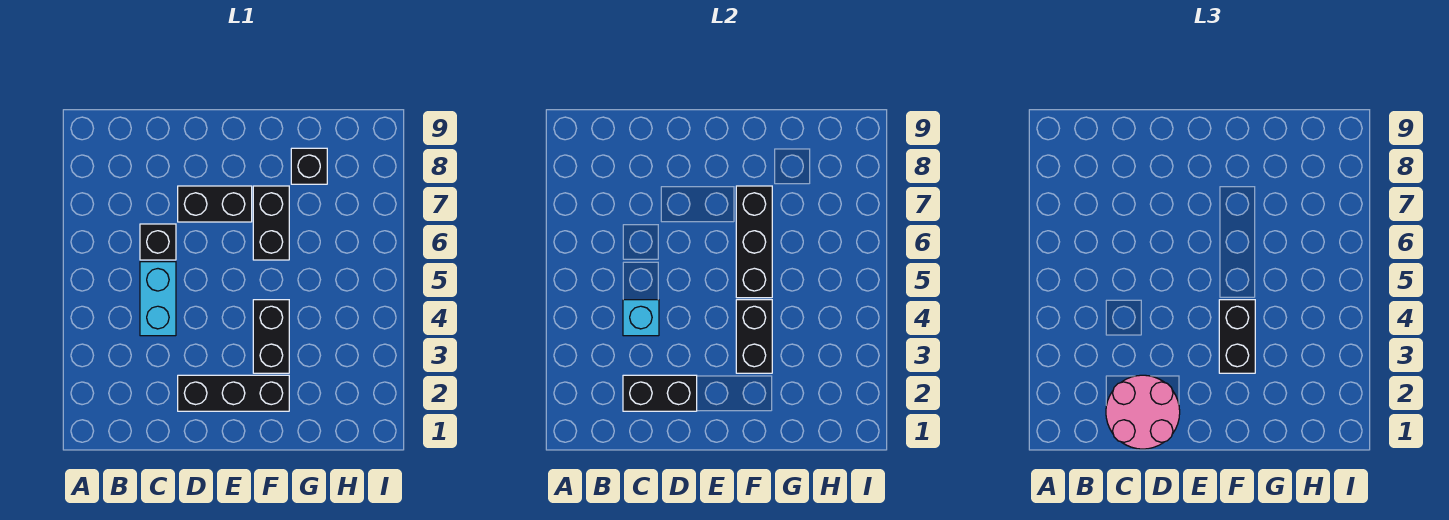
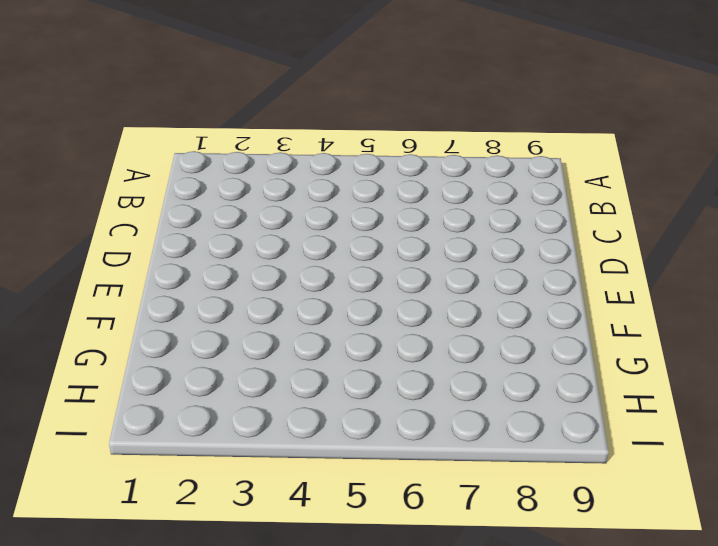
none -> cyan 1x2 brick [140,262,176,336]
none -> black 1x1 brick [140,224,176,260]
none -> black 1x3 brick [178,375,289,411]

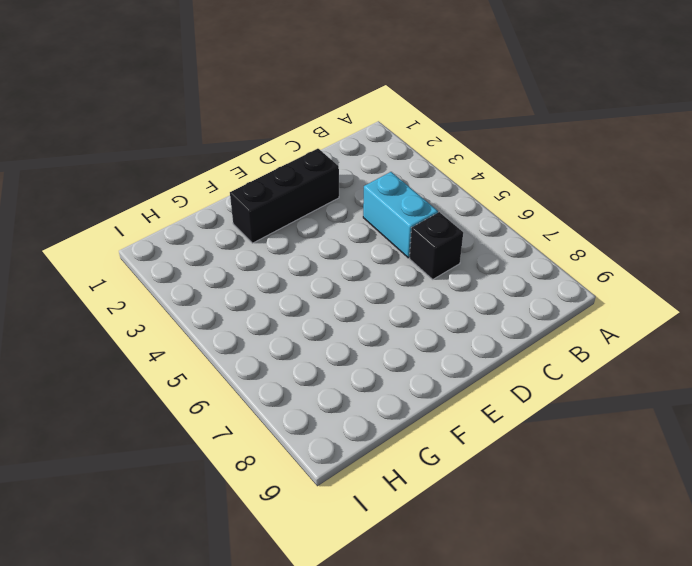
none -> black 1x2 brick [178,186,252,222]
none -> black 1x2 brick [253,300,289,373]
none -> black 1x2 brick [253,186,289,260]

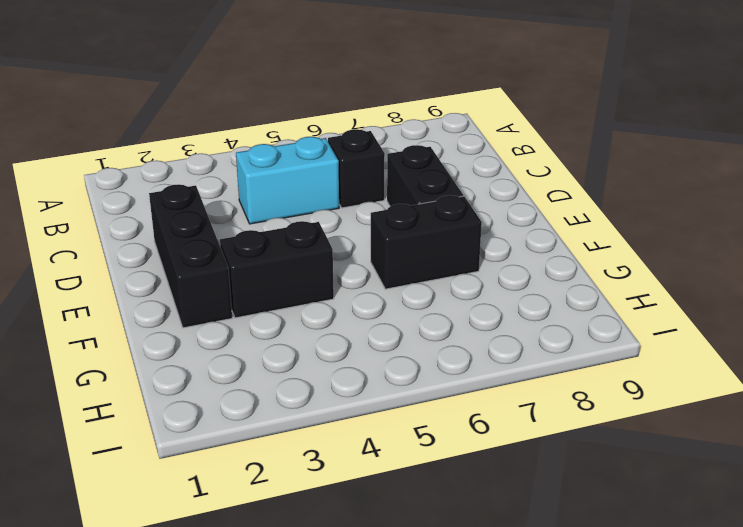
none -> black 1x1 brick [291,148,327,184]
none -> black 1x2 brick [623,375,697,411]
none -> cyan 1x1 brick [623,300,659,336]

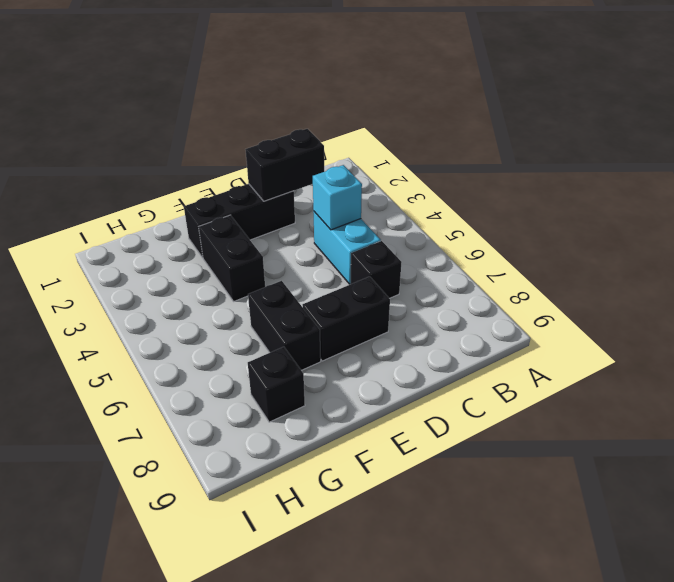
none -> black 1x2 brick [736,300,772,373]
none -> black 1x3 brick [736,186,772,298]
none -> pink 2x2 round brick [1106,375,1180,449]

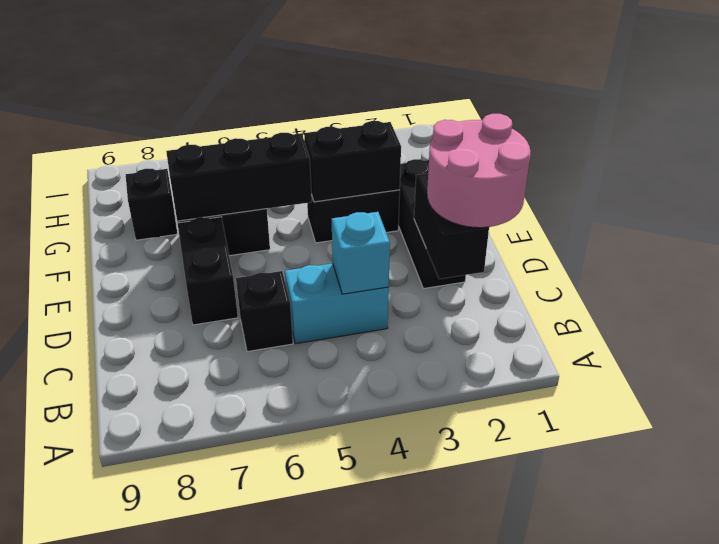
none -> black 1x2 brick [1219,300,1255,373]

